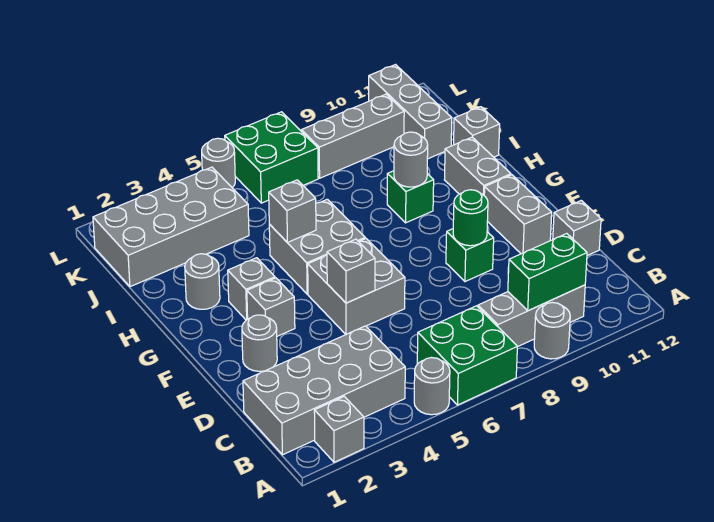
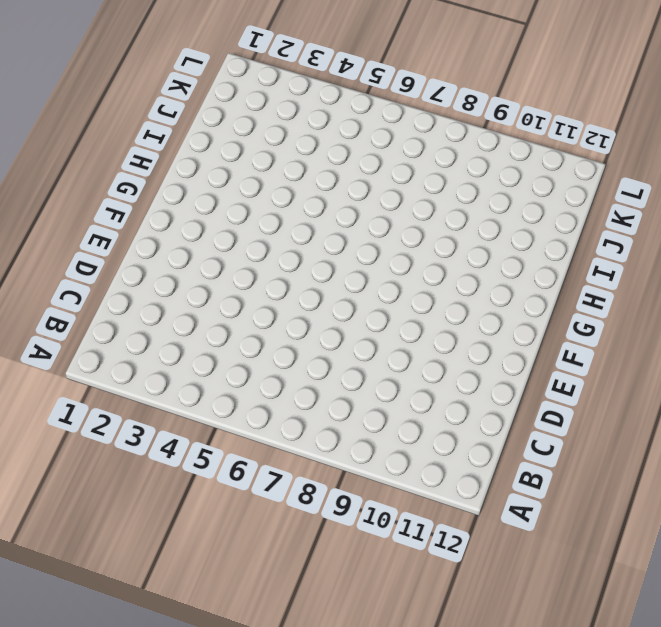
none -> grey 1x1 brick [314,396,364,462]
none -> grey 1x1 round brick [414,358,450,415]
none -> green 2x2 brick [417,306,517,405]

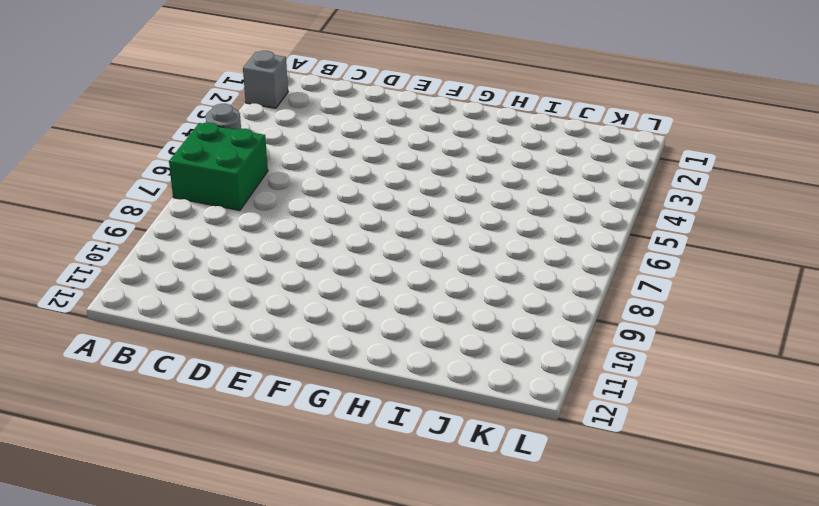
none -> grey 1x1 round brick [534,302,570,359]
none -> grey 2x4 brick [243,326,405,455]
none -> grey 1x3 brick [478,285,585,347]

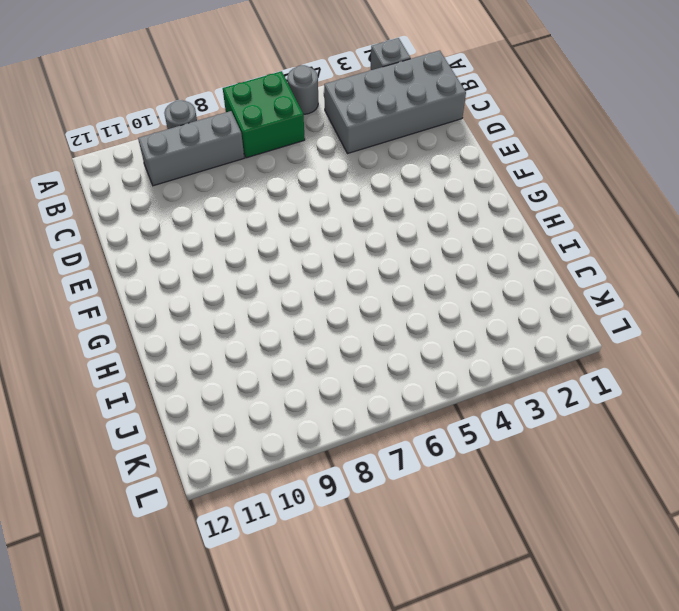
none -> grey 1x1 brick [553,201,601,256]
none -> grey 1x1 round brick [242,315,277,371]
none -> grey 2x2 brick [308,238,405,334]

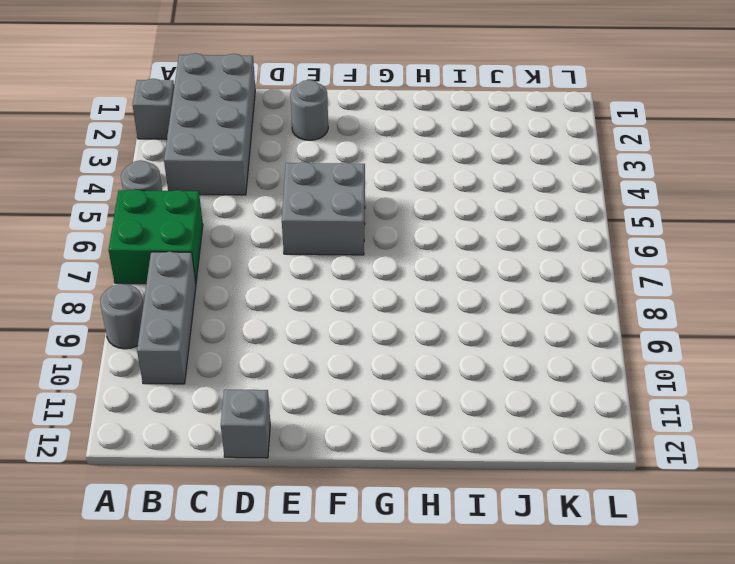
none -> green 1x1 brick [446,229,494,282]
none -> grey 1x2 brick [484,175,552,254]
none -> grey 1x1 brick [247,278,295,336]

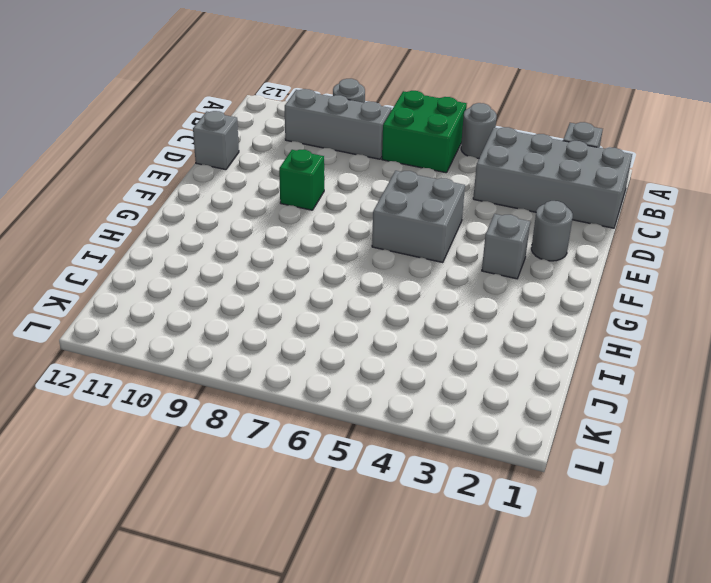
none -> grey 1x2 brick [484,175,552,254]
none -> grey 1x1 brick [228,258,275,320]
none -> grey 2x2 brick [269,199,365,294]

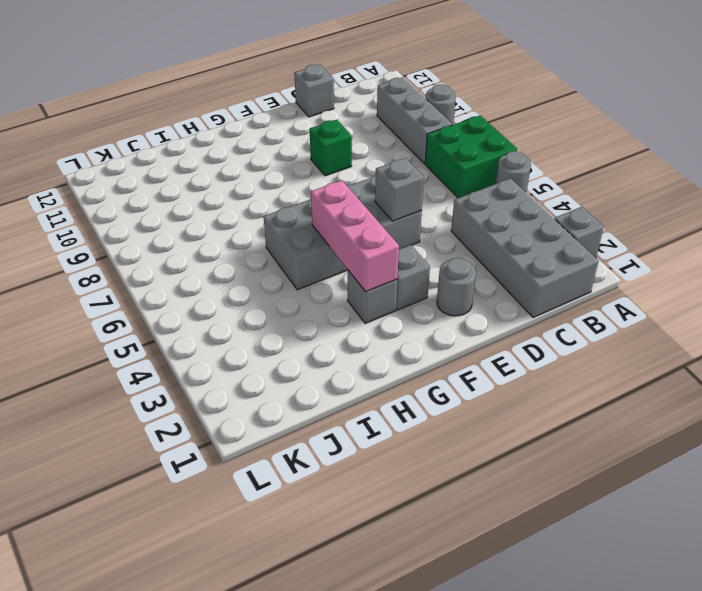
pink 1x3 brick [311,181,399,292] -> none
none -> grey 1x2 brick [484,175,552,254]
none -> grey 1x2 brick [444,137,511,195]
none -> grey 1x1 round brick [185,254,220,309]

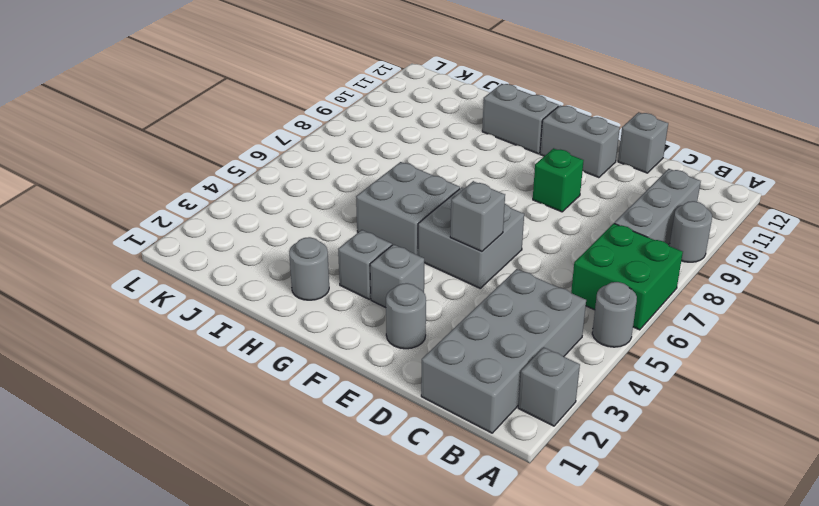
none -> green 1x1 brick [387,171,434,223]
none -> grey 1x1 brick [454,107,500,157]
none -> grey 2x4 brick [93,167,249,287]

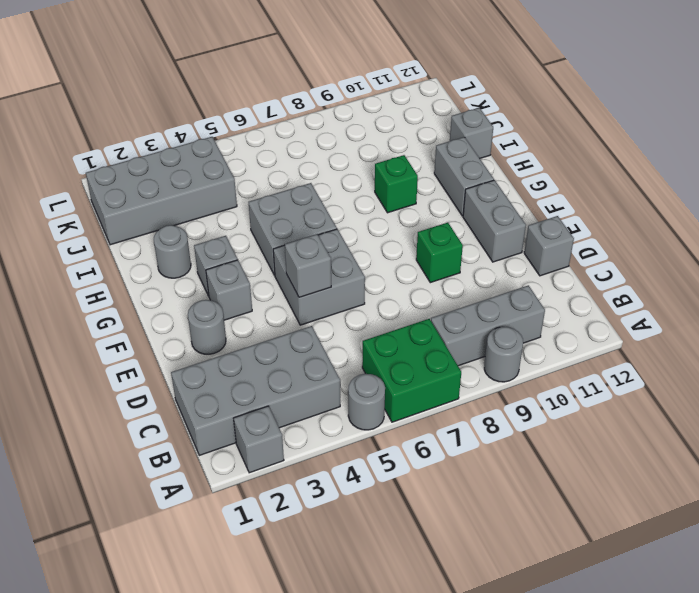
none -> grey 1x3 brick [369,65,452,159]
none -> green 2x2 brick [225,112,318,203]
none -> grey 1x3 brick [302,94,404,178]

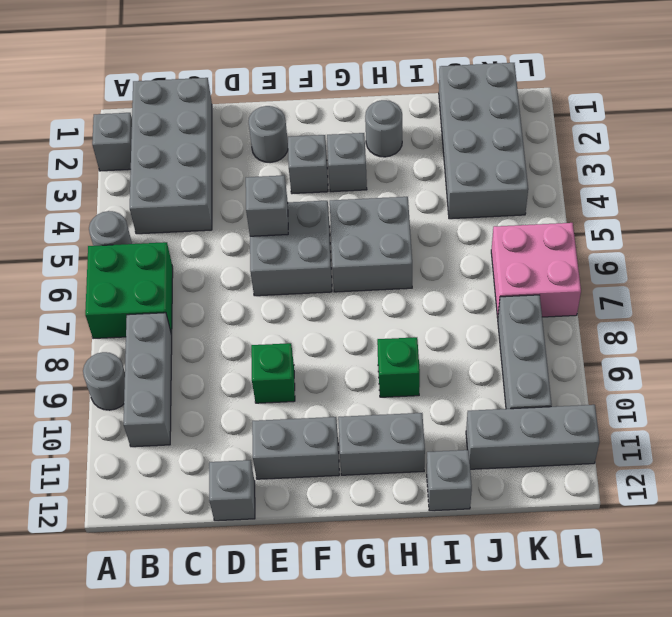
pink 2x2 brick [491,223,581,318] -> green 2x2 brick [225,112,318,203]
none -> grey 1x1 round brick [202,138,235,188]
none -> green 1x2 brick [508,234,587,311]
none -> green 1x1 round brick [453,190,488,246]

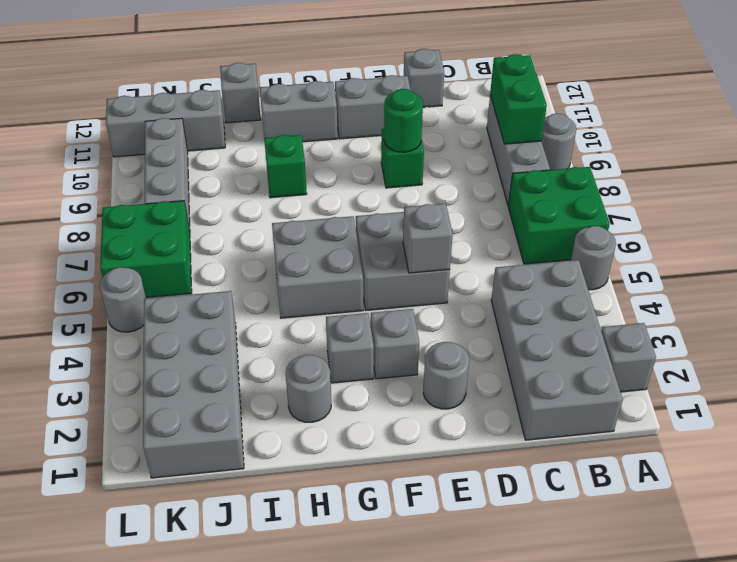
none -> grey 1x1 brick [269,180,316,242]
none -> grey 1x1 round brick [394,132,428,187]

